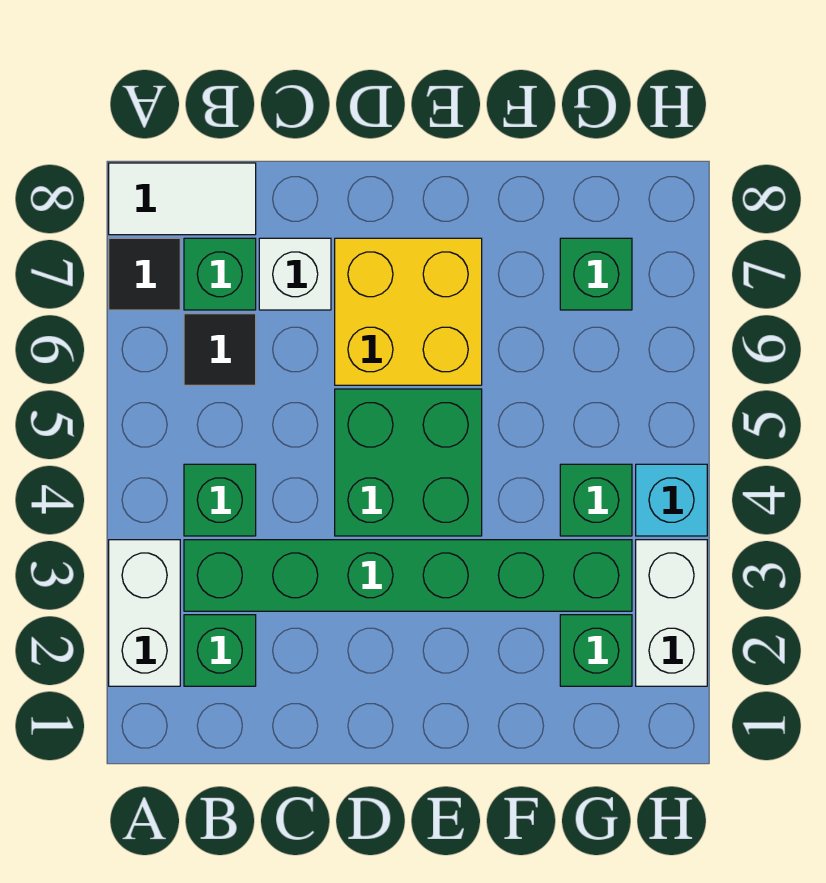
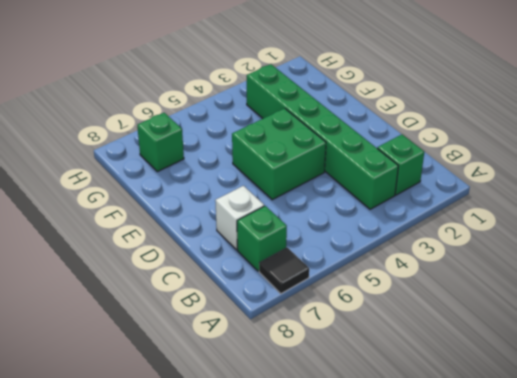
none -> white 1x2 brick [109,540,180,686]
none -> white 1x2 tile [109,163,256,235]
none -> green 1x1 brick [184,464,256,536]

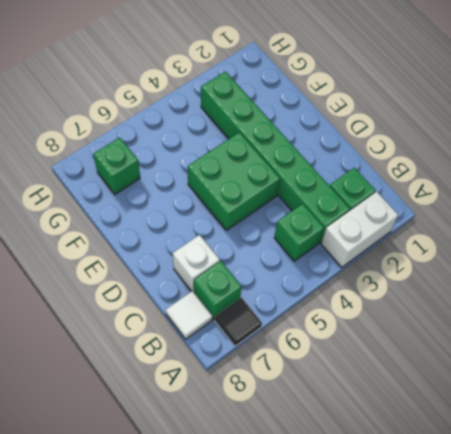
white 1x1 tile [166,291,213,339] -> white 1x2 tile [109,163,256,235]
none -> black 1x1 tile [184,314,256,385]
none -> yellow 2x2 brick [335,238,482,385]
none -> green 1x1 brick [560,615,632,686]

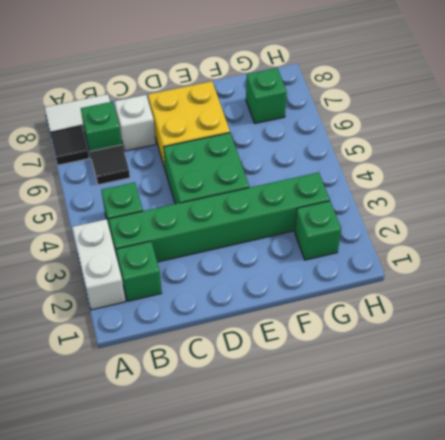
none -> green 1x1 brick [560,464,632,536]
none -> white 1x2 brick [636,540,707,686]
none -> cyan 1x1 brick [636,464,707,536]

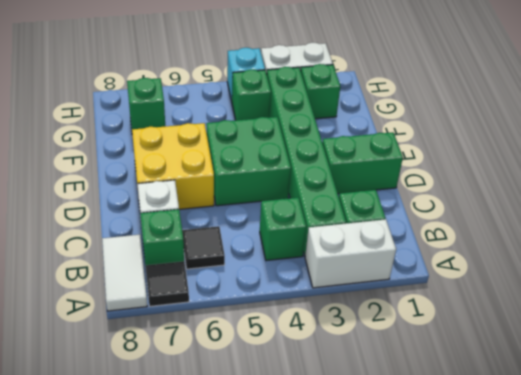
green 1x2 brick [322,132,403,194] -> none

